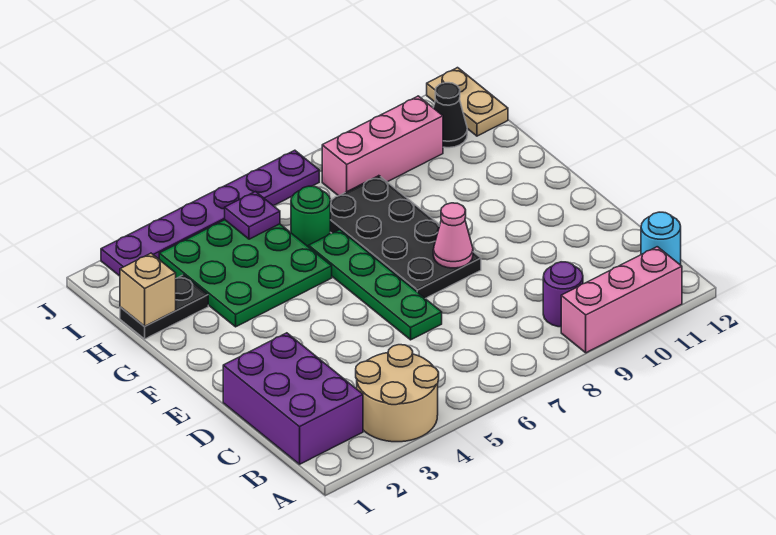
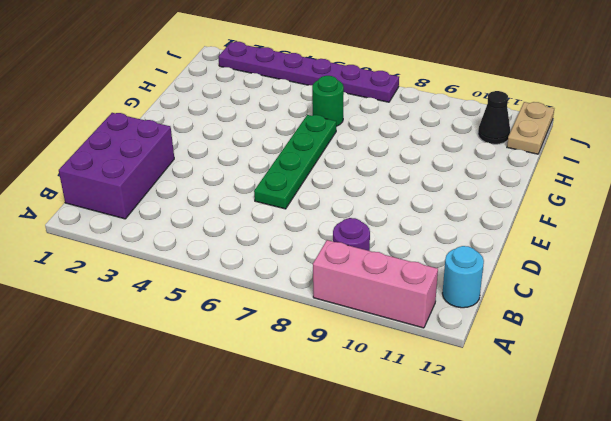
none -> tan 2x2 round brick [356,345,439,442]
none -> black 2x4 plate [330,176,481,299]
none -> green 3x3 plate [159,220,332,327]

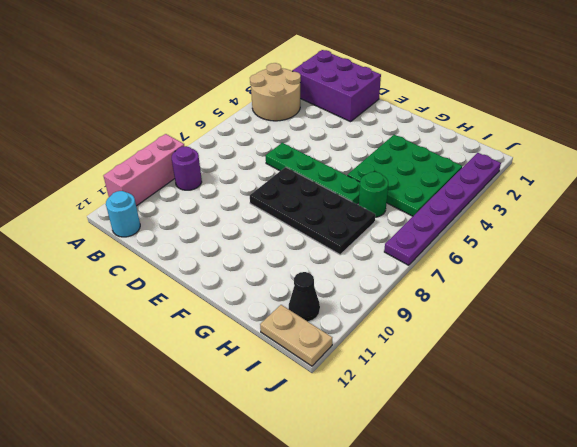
none -> black 1x2 plate [120,275,208,339]
none -> pink 1x3 brick [322,96,443,196]
none -> pink 1x1 cone [433,203,473,268]

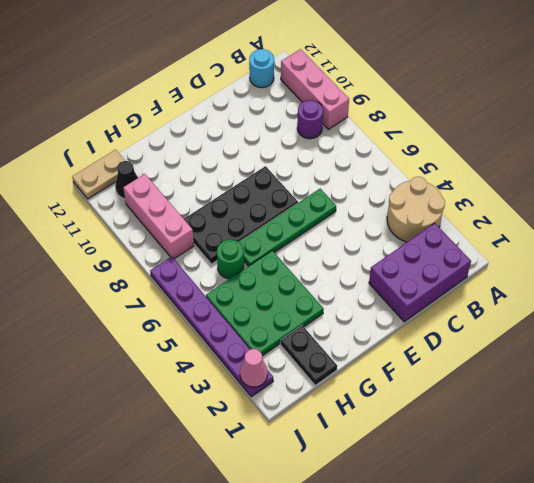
pink 1x1 cone [240,349,268,387] -> pink 1x1 cone moved to [433,203,473,268]
none -> tan 1x1 brick [120,253,176,326]
none -> purple 1x1 plate [225,192,280,239]

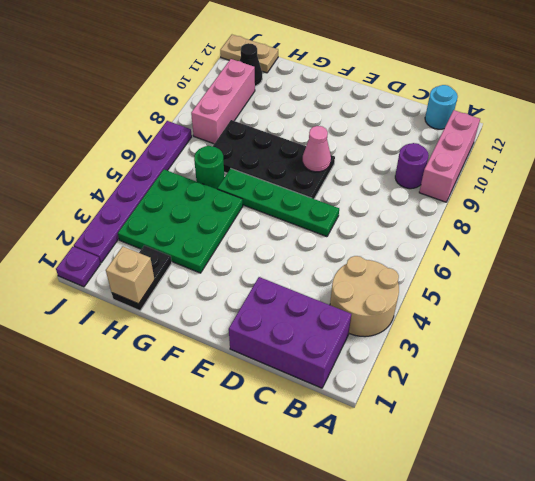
purple 1x1 plate [56,247,100,287] -> purple 1x1 plate moved to [225,192,280,239]

